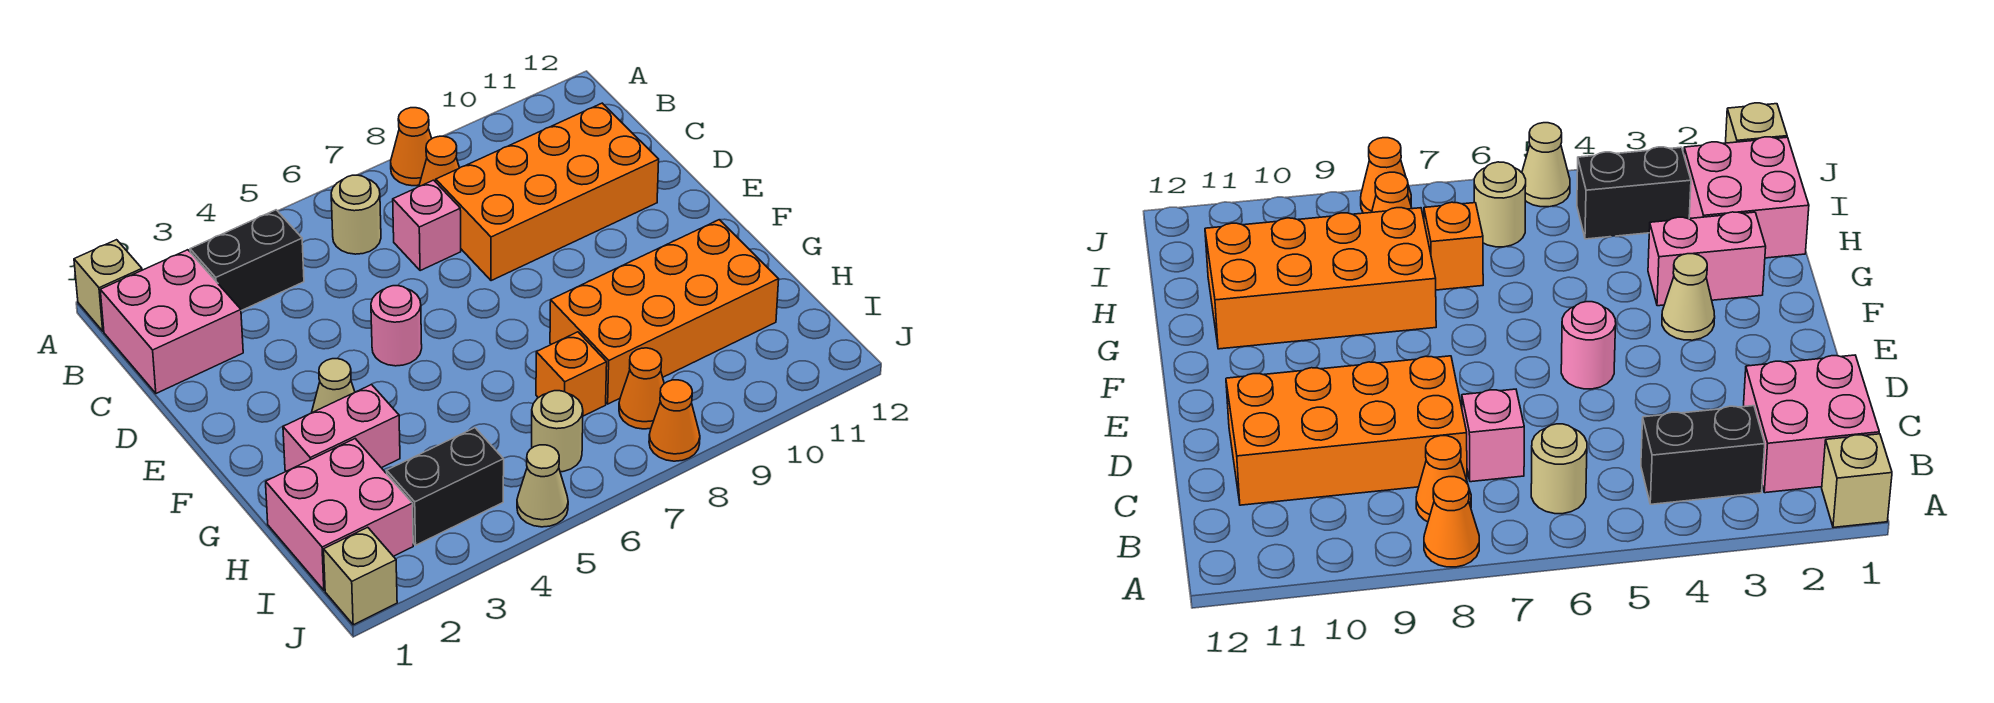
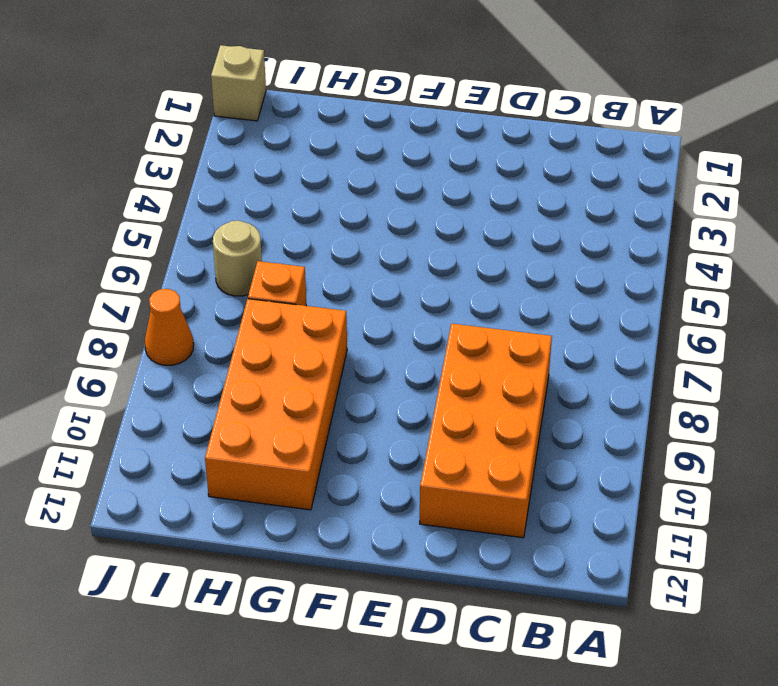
none -> tan 1x1 brick [74,240,142,331]
none -> orange 1x1 cone [391,108,432,186]
none -> pink 2x2 brick [100,250,243,393]

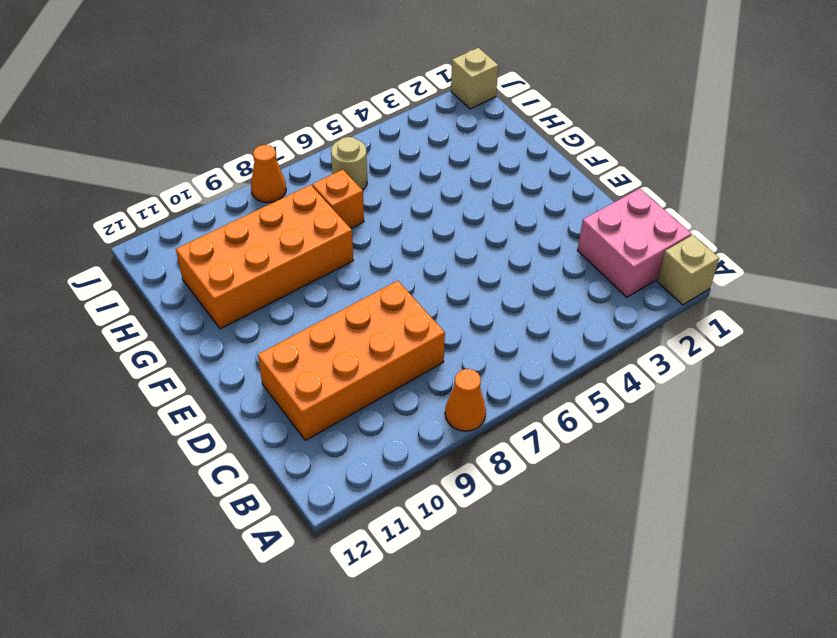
none -> black 1x2 brick [190,210,304,311]
none -> tan 1x1 round brick [331,175,381,254]
none -> orange 1x1 cone [419,136,459,186]

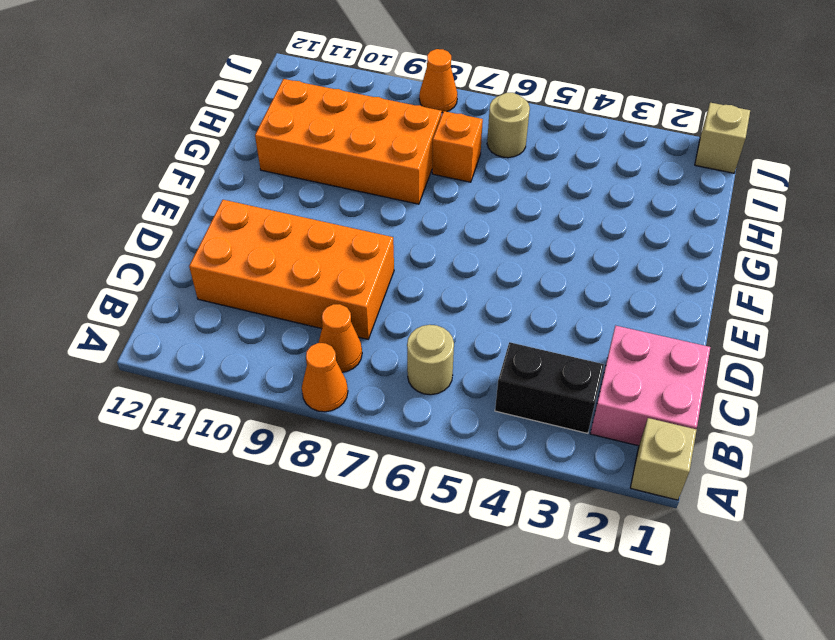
none -> pink 1x1 brick [393,180,461,271]
none -> pink 1x1 round brick [371,286,422,366]
none -> tan 1x1 cone [312,359,355,412]

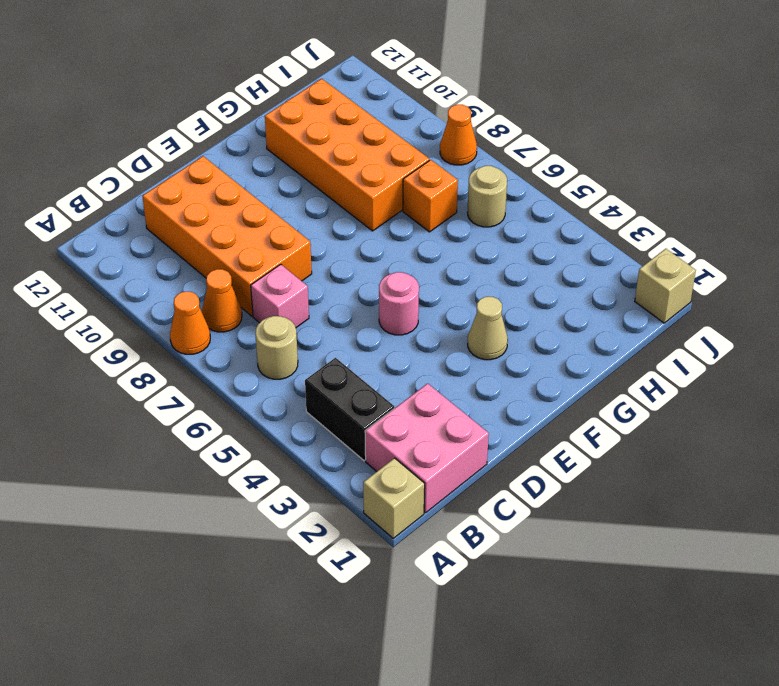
none -> pink 1x2 brick [283,385,400,471]
none -> pink 2x2 brick [266,439,413,590]
none -> black 1x2 brick [387,428,504,545]

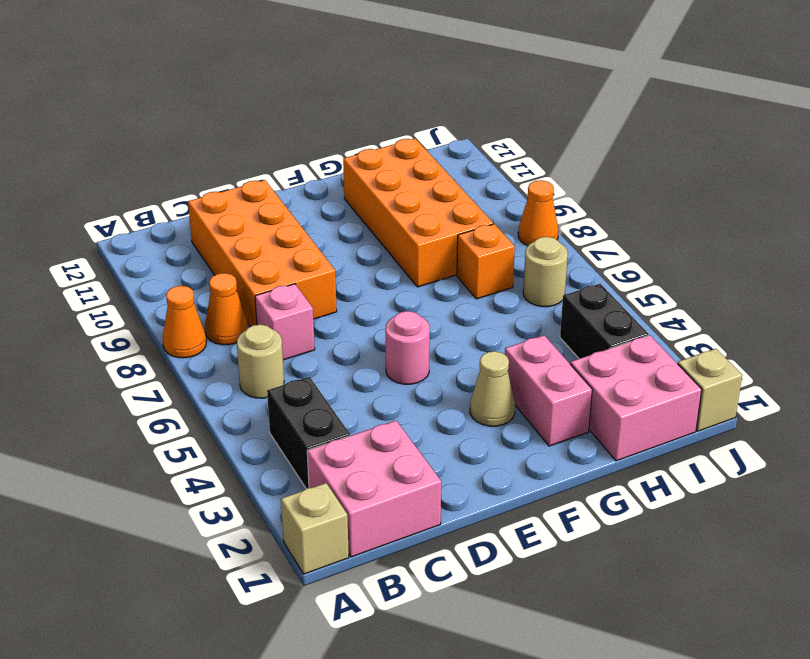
none -> orange 1x1 cone [619,348,664,429]
none -> tan 1x1 cone [517,445,568,527]

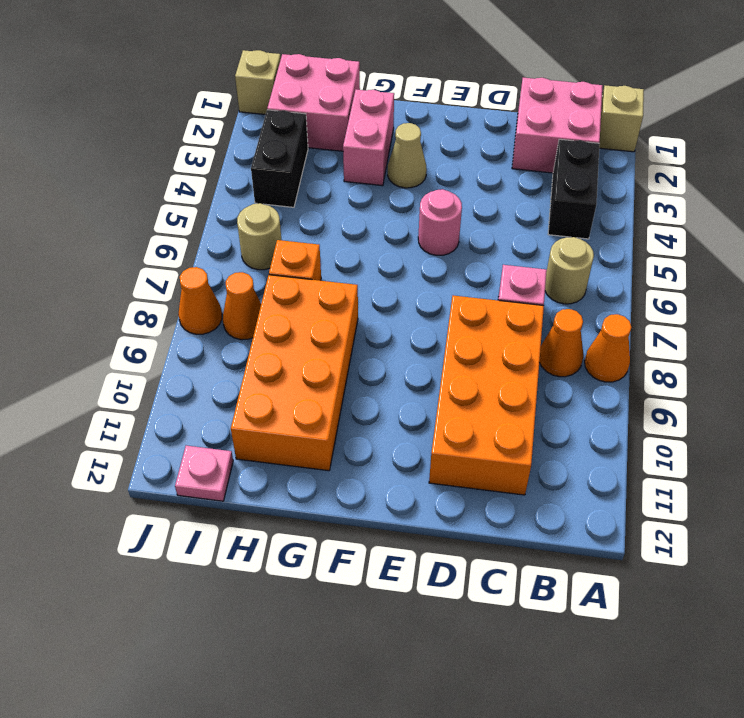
pink 1x1 plate [175,446,233,501] -> none
none -> tan 1x1 cone [517,445,568,527]

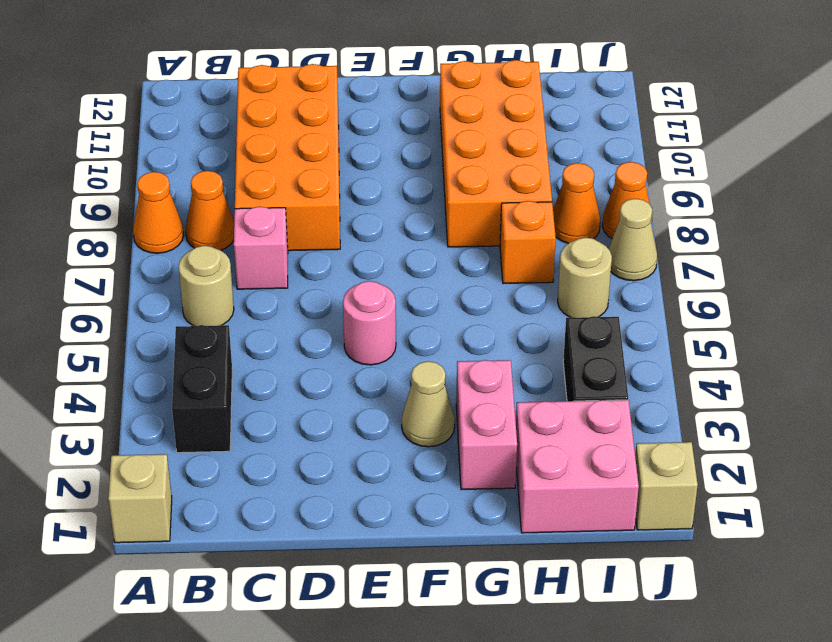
tan 1x1 cone [608,199,657,281] -> tan 1x1 cone moved to [517,445,568,527]
none -> pink 2x2 brick [100,250,243,393]

